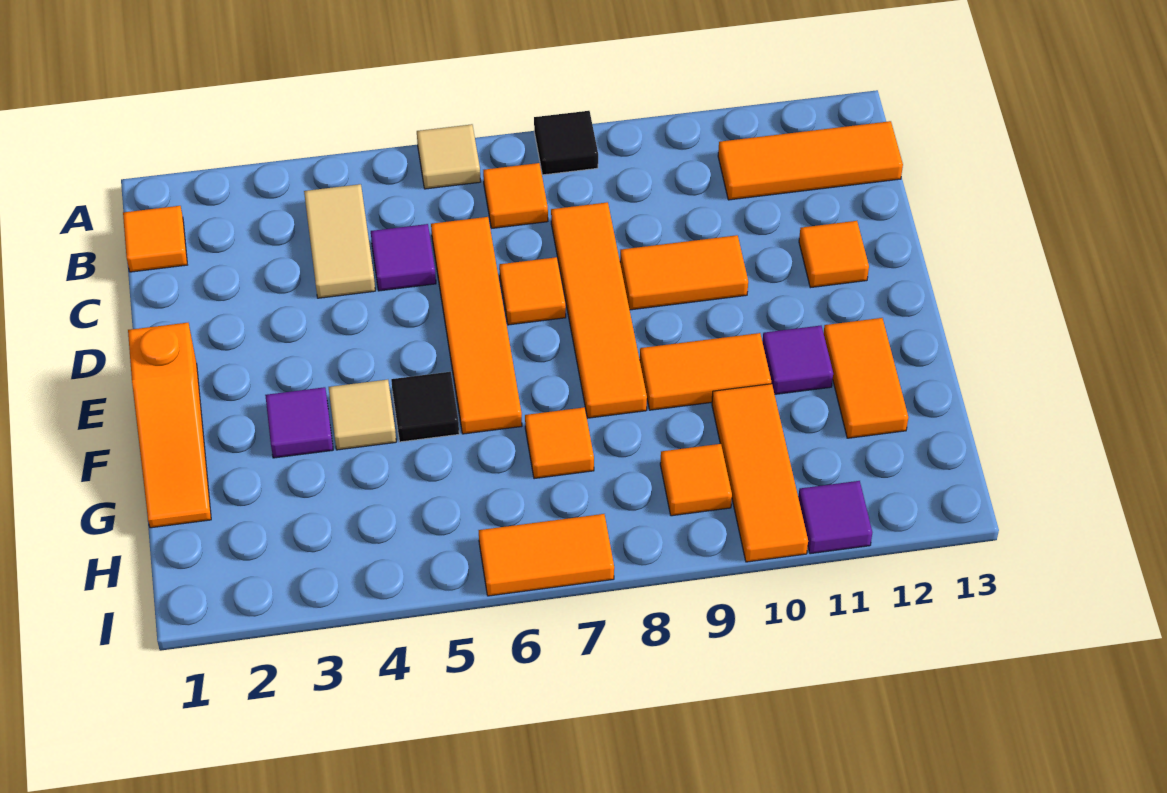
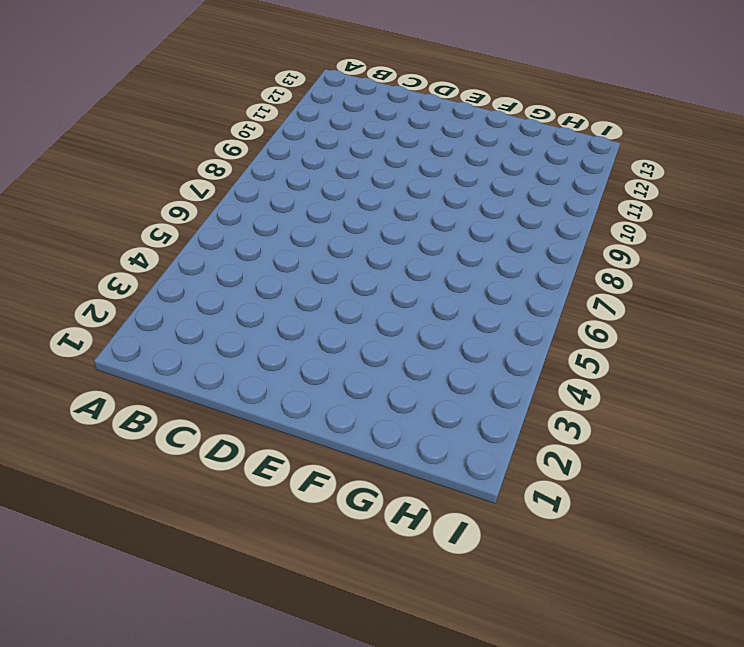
none -> tan 1x1 tile [417,124,481,189]
none -> black 1x1 tile [534,111,598,175]
none -> orange 1x1 tile [123,206,187,272]

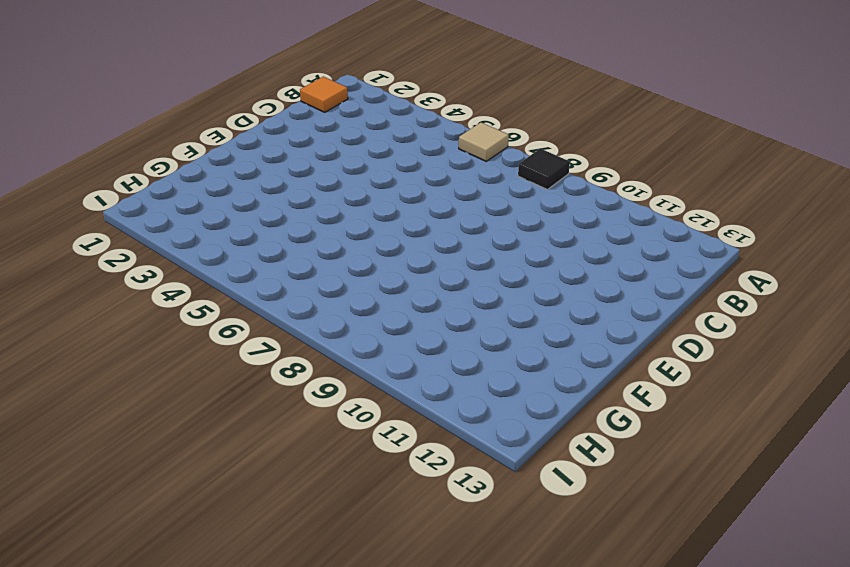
none -> tan 1x2 tile [304,184,375,298]
none -> orange 1x1 tile [483,163,548,228]
none -> orange 1x3 tile [718,121,903,200]

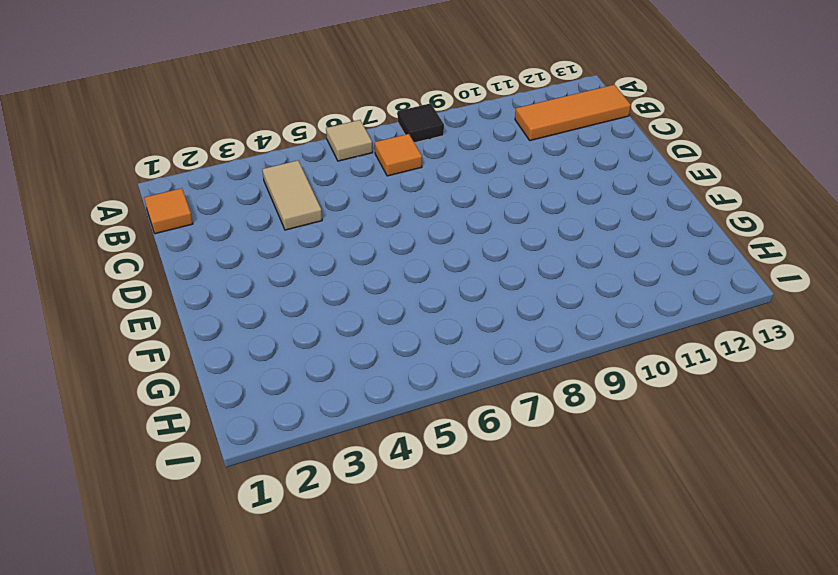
none -> purple 1x1 tile [371,224,436,291]
none -> orange 1x4 tile [431,217,522,434]
none -> orange 1x4 tile [551,202,647,418]

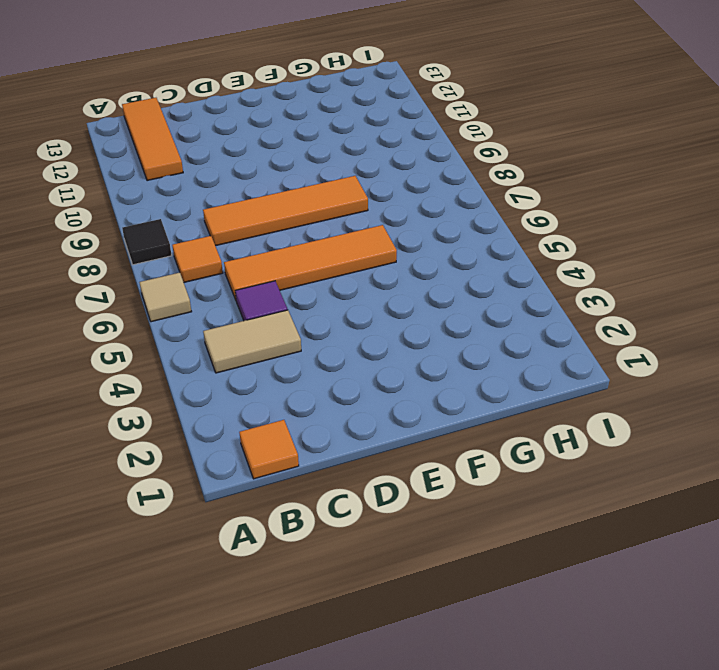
none -> orange 1x1 tile [499,257,566,325]
none -> orange 1x2 tile [620,235,748,310]
none -> orange 1x1 tile [799,221,869,288]

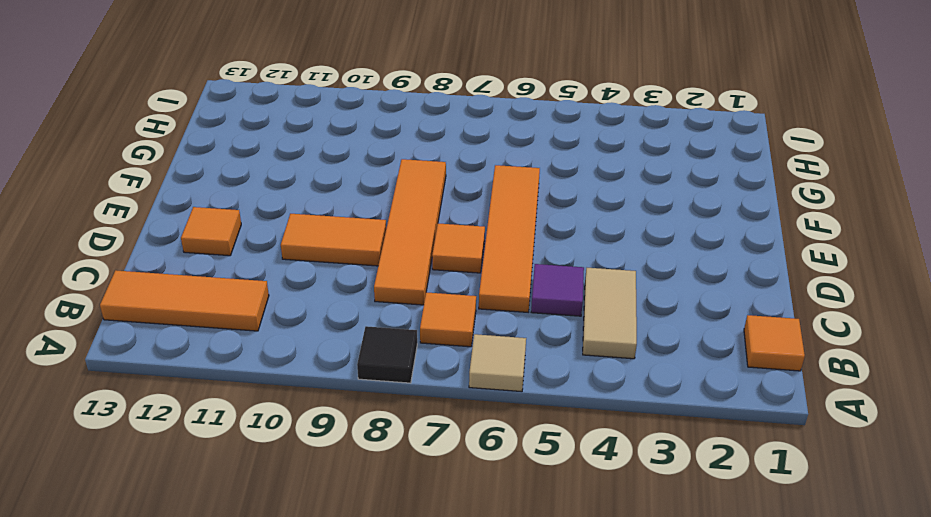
none -> orange 1x3 slope [128,323,211,528]
none -> purple 1x1 tile [265,387,333,458]
none -> tan 1x1 tile [329,380,396,450]

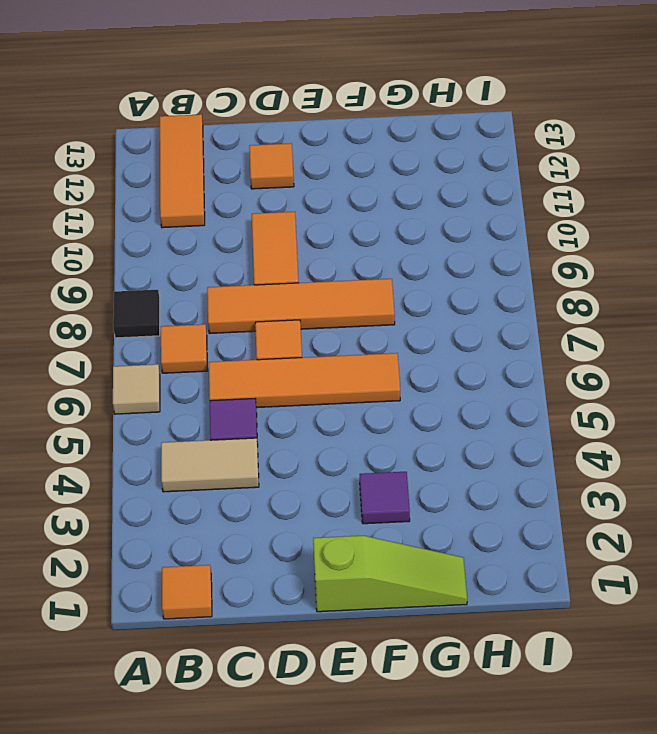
lime 1x3 slope [313,536,467,612] -> orange 1x3 slope [128,323,211,528]
none -> tan 1x1 tile [329,380,396,450]
none -> black 1x1 tile [391,372,459,442]
none -> orange 1x2 tile [640,333,771,410]

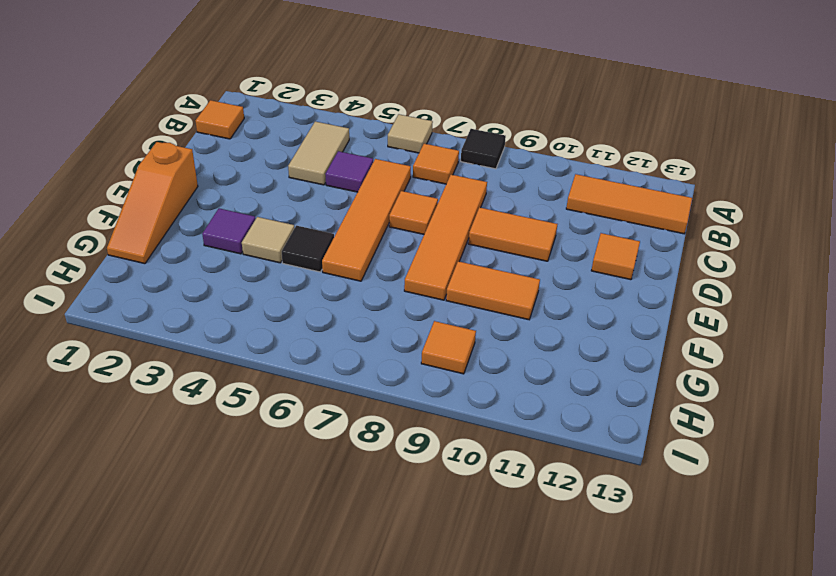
none -> purple 1x1 tile [762,326,833,394]
none -> orange 1x2 tile [824,318,908,438]
none -> orange 1x1 tile [525,407,594,479]

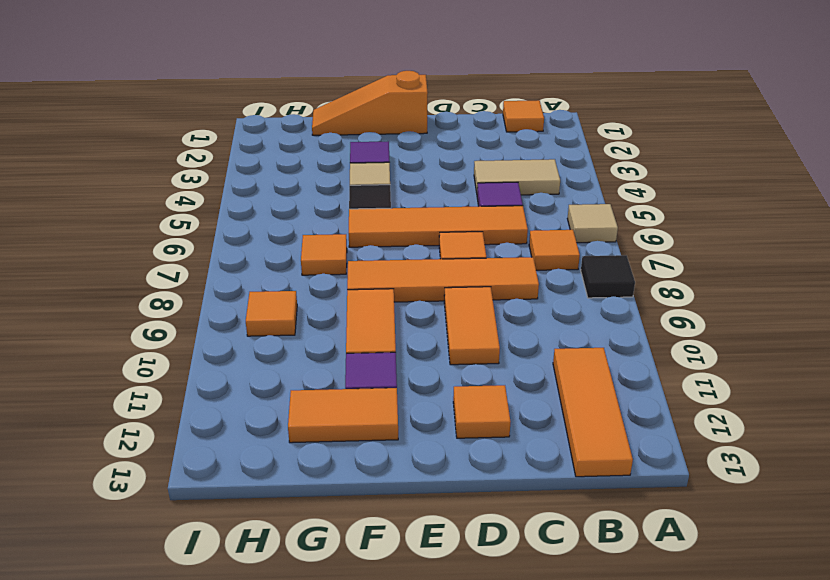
none -> orange 1x3 tile [712,384,808,562]
none -> orange 1x2 tile [479,514,614,596]
none -> purple 1x1 tile [798,481,872,554]

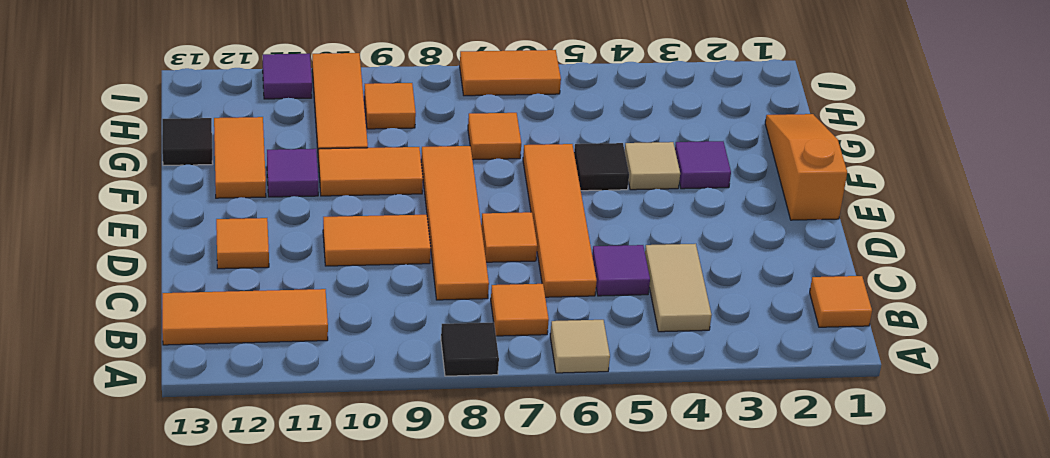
black 1x1 tile [162,118,212,165] -> none

